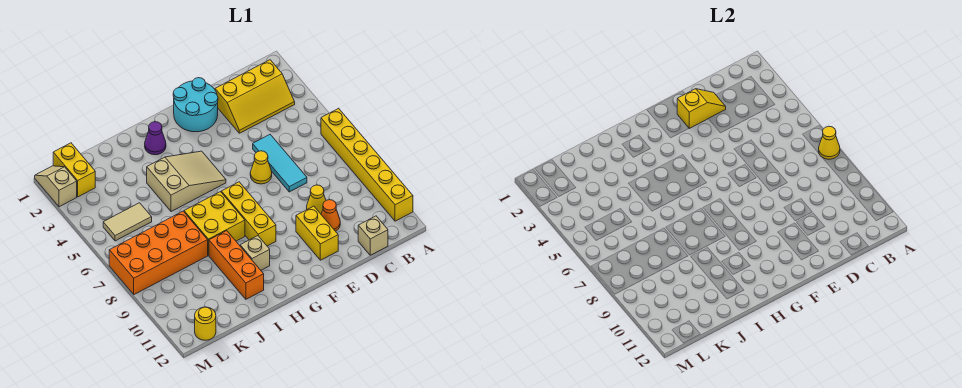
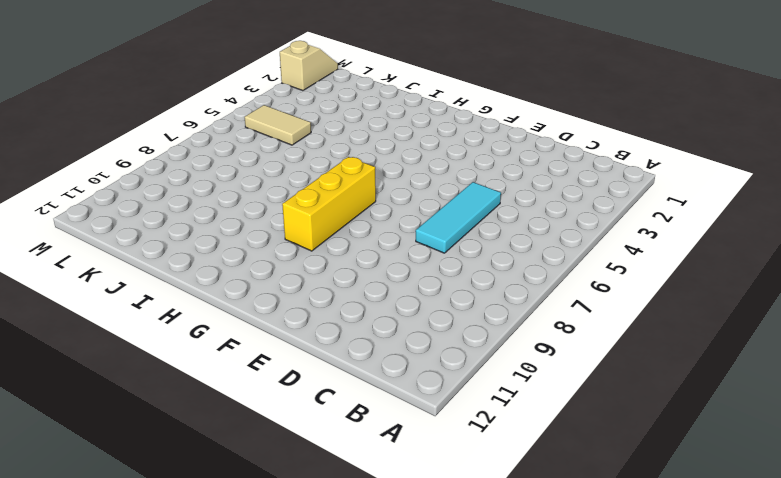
none -> yellow 1x6 brick [321,108,413,221]
none -> yellow 2x3 slope [215,60,295,133]
none -> tan 1x1 brick [358,216,388,255]

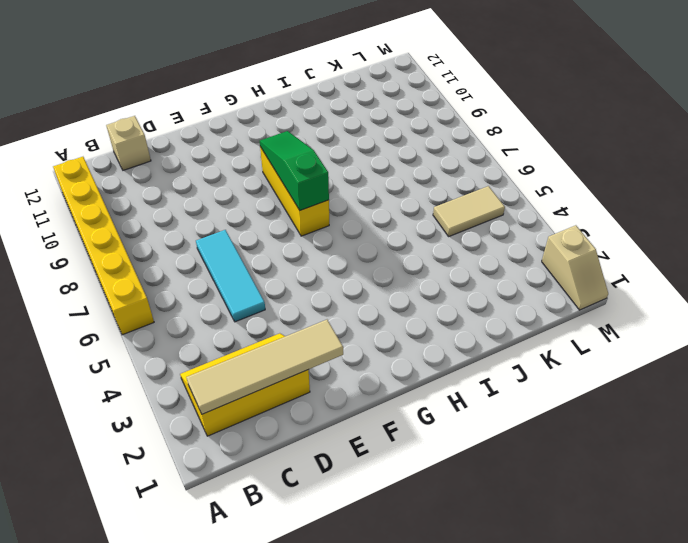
tan 1x4 tile [186,320,343,414] -> yellow 1x2 slope [677,89,726,128]
green 1x3 slope [260,131,329,210] -> none
none -> yellow 1x1 cone [307,185,326,214]
none -> orange 1x1 cone [321,200,340,231]
none -> cyan 2x2 round brick [173,78,218,132]

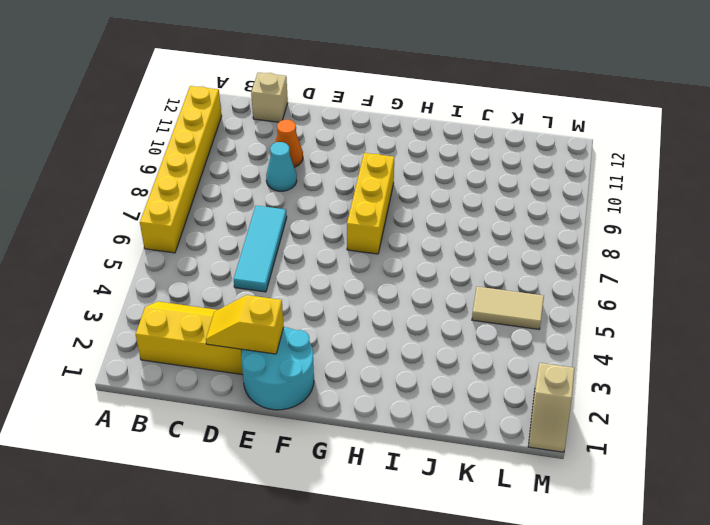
cyan 1x1 cone [266,142,297,191] -> yellow 1x1 cone [307,185,326,214]
none -> yellow 1x1 cone [250,151,272,184]
none -> yellow 1x2 brick [296,206,338,260]
none -> tan 2x3 slope [147,151,226,212]

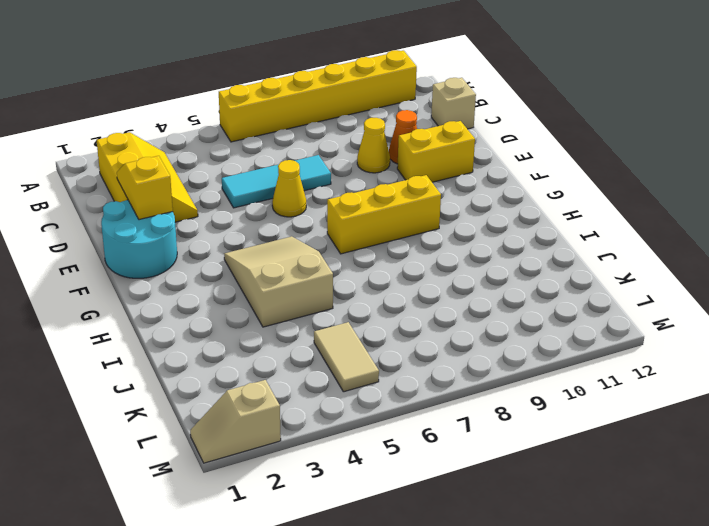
none -> purple 1x1 cone [145,122,166,155]
none -> yellow 2x2 brick [184,192,245,255]
none -> tan 1x1 brick [240,236,270,270]

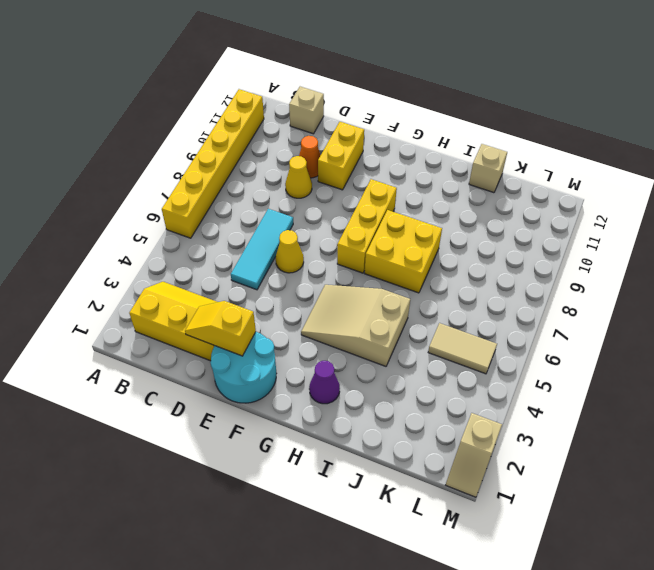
tan 1x1 brick [469,144,507,193] -> tan 1x1 brick moved to [240,236,270,270]
none -> orange 1x3 brick [209,231,264,299]
none -> orange 2x4 brick [109,211,208,294]
none -> yellow 1x2 brick [53,143,95,197]

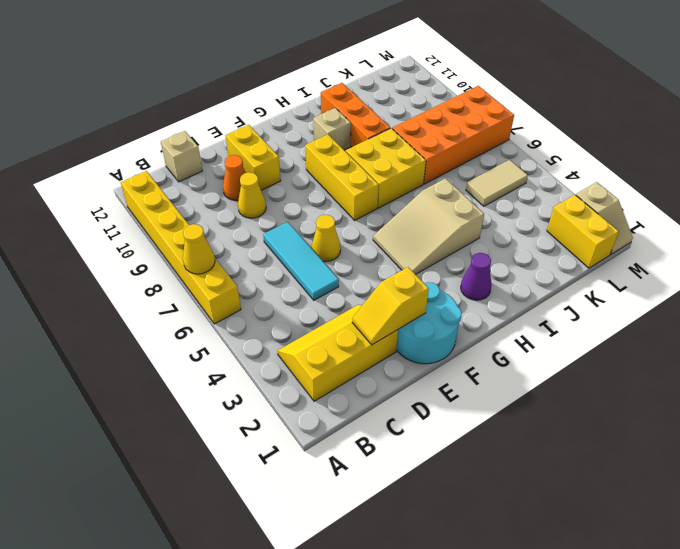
none -> yellow 1x1 round brick [195,307,216,340]

